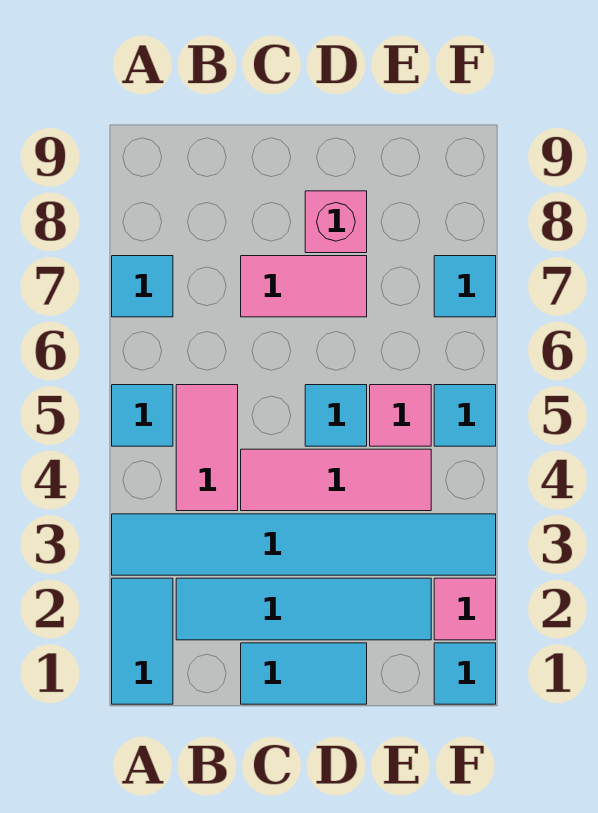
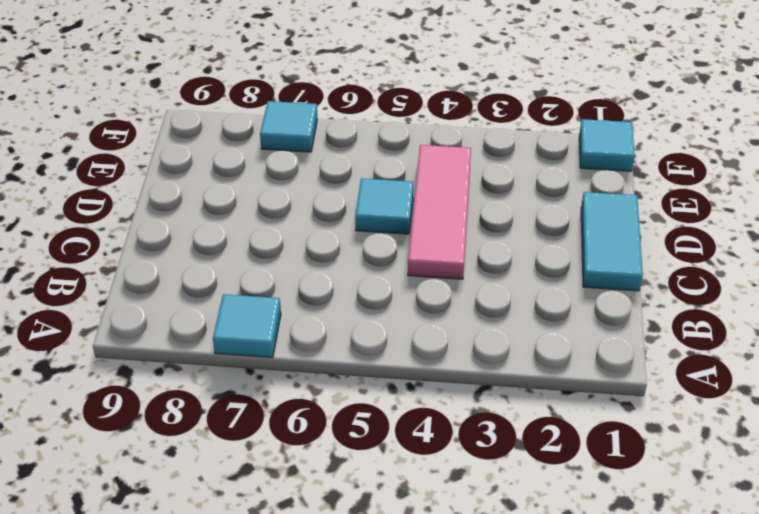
none -> cyan 1x2 tile [112,578,173,704]
none -> cyan 1x6 tile [112,514,496,575]
none -> cyan 1x1 tile [112,385,173,446]

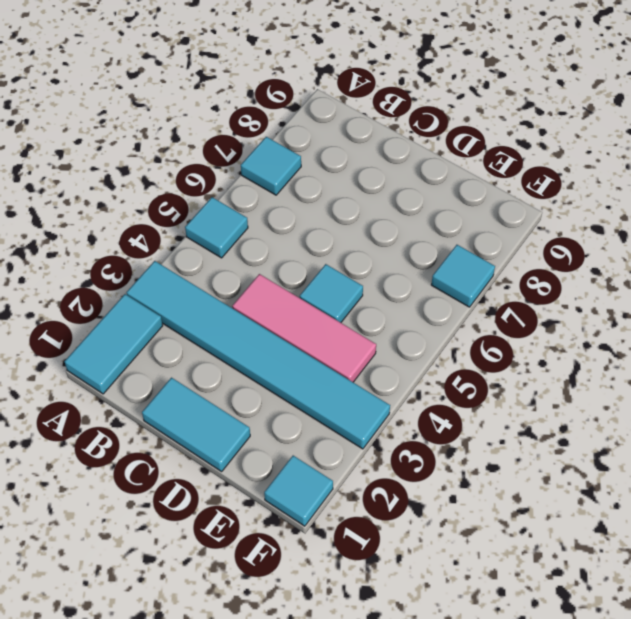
none -> cyan 1x4 tile [176,578,431,640]
none -> pink 1x2 tile [176,385,238,511]
none -> pink 1x2 tile [241,256,367,317]

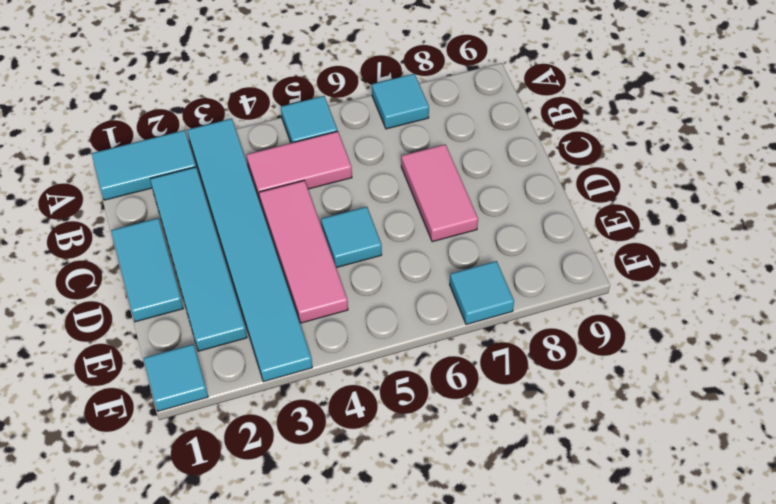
none -> pink 1x1 brick [305,191,367,253]
none -> pink 1x1 tile [370,385,431,446]
none -> pink 1x1 tile [434,578,496,640]

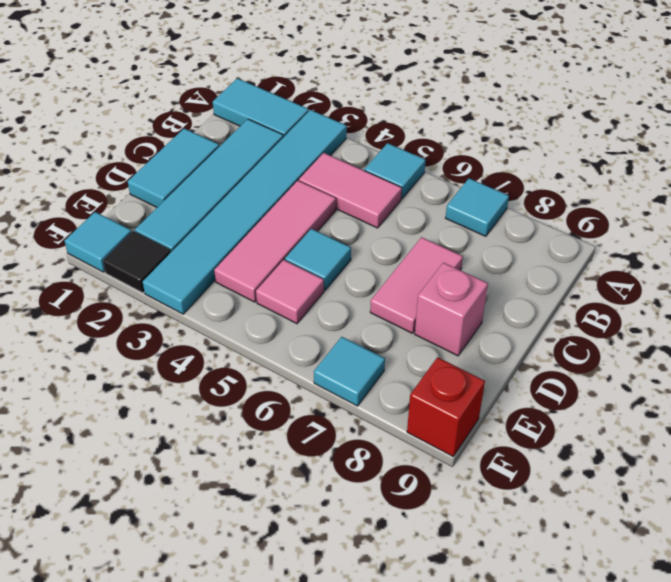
black 1x1 tile [103,231,171,293] -> pink 1x1 tile [434,578,496,640]
red 1x1 brick [407,357,485,456] -> none
none -> cyan 1x1 tile [434,385,496,446]

